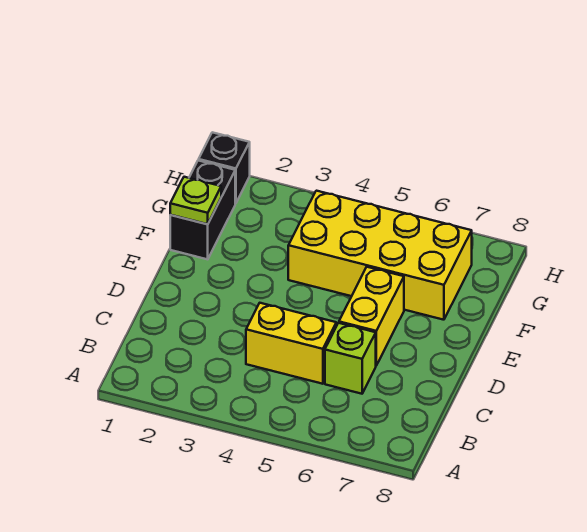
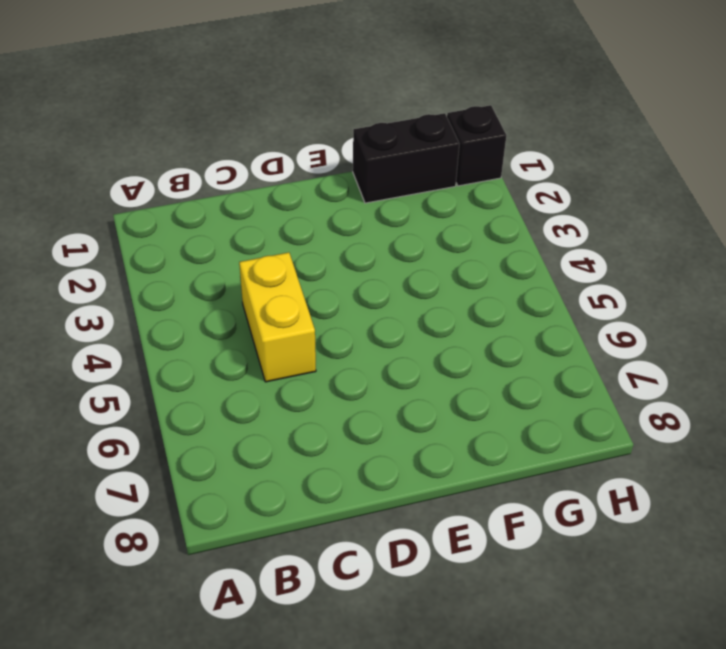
none -> lime 1x1 brick [325,323,376,394]
none -> yellow 1x2 brick [339,267,404,365]

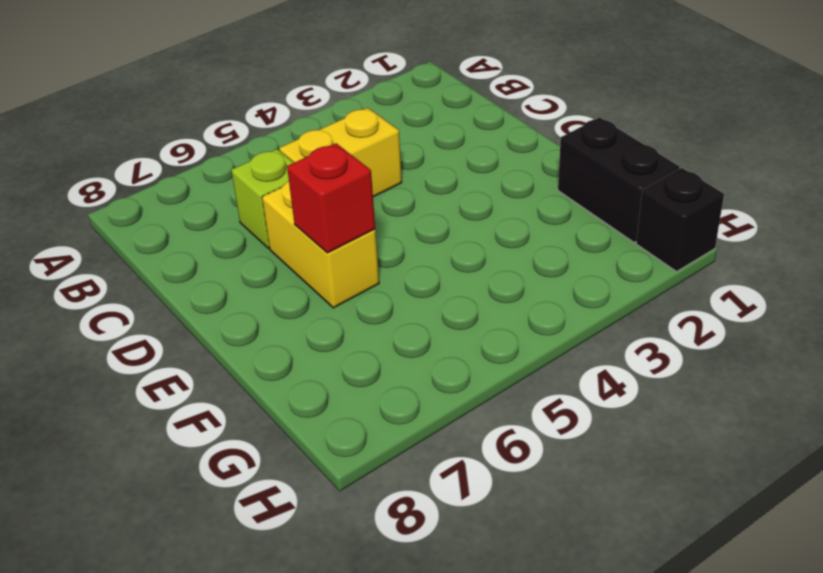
red 1x1 brick [287,143,375,253] -> none
none -> yellow 2x4 brick [288,191,472,320]
none -> lime 1x1 plate [170,177,221,224]

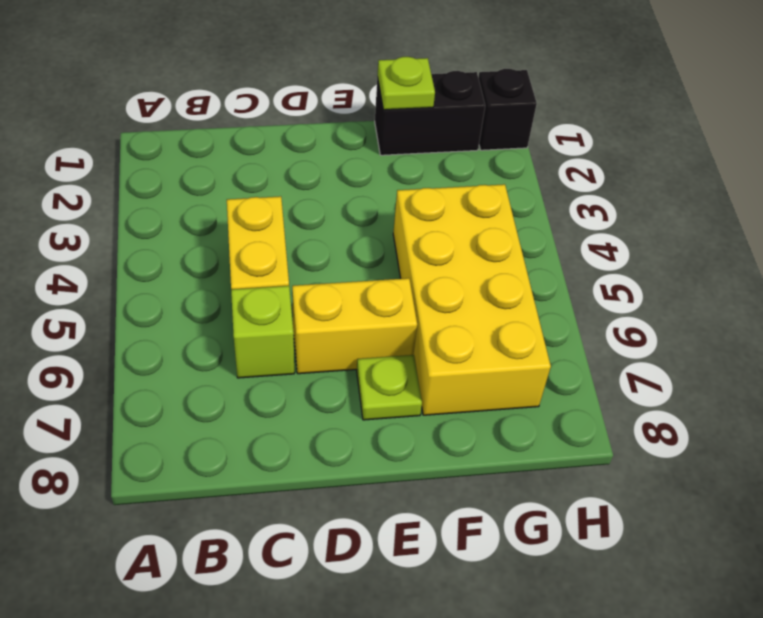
lime 1x1 plate [357,355,422,420] -> none

